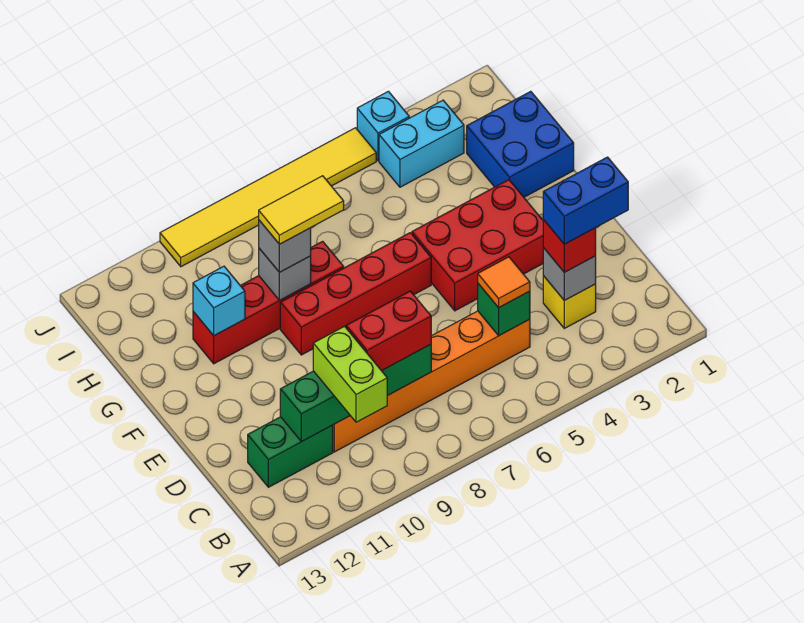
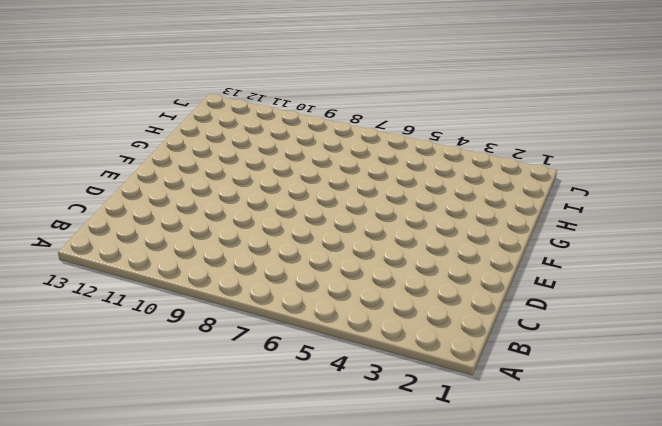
none -> yellow 1x1 brick [543,276,596,328]
none -> orange 1x6 brick [333,311,530,452]
none -> green 1x2 brick [248,417,333,487]

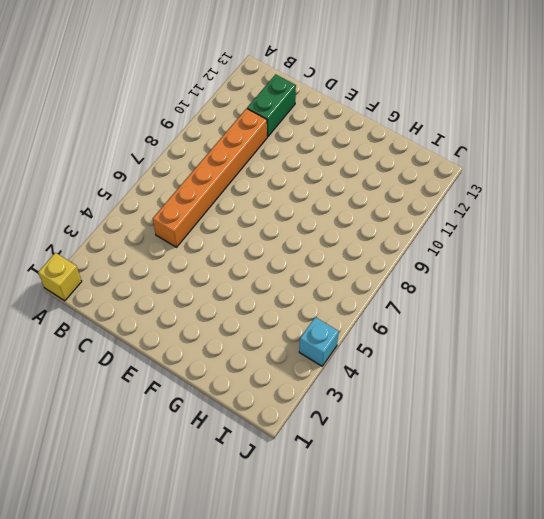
yellow 1x1 brick [38,253,82,301] -> yellow 1x1 brick moved to [543,276,596,328]
none -> red 2x3 brick [412,180,544,311]
none -> red 1x4 brick [280,233,431,355]
none -> blue 2x2 brick [467,91,574,197]

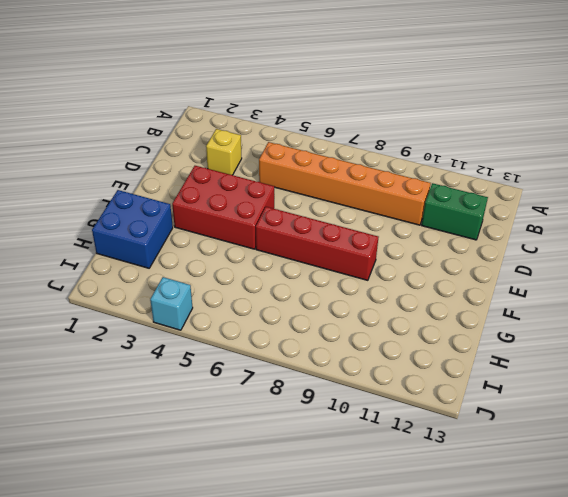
none -> red 1x4 brick [193,241,344,364]
none -> cyan 1x2 brick [379,100,464,187]
none -> yellow 1x6 tile [160,128,376,267]

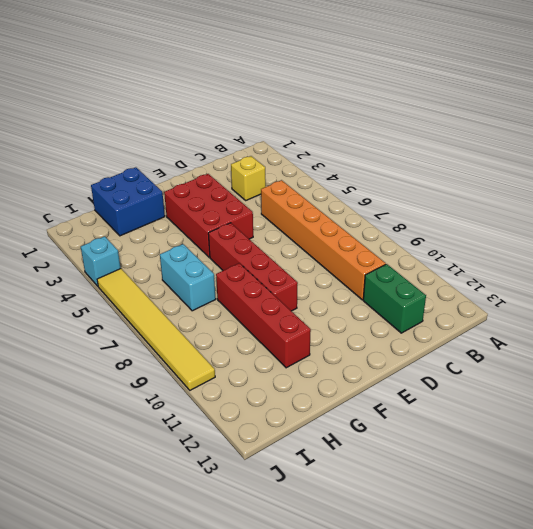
cyan 1x2 brick [160,244,216,311] -> cyan 1x2 brick moved to [379,100,464,187]
none -> grey 1x1 brick [543,248,596,301]
none -> green 1x1 brick [478,284,530,336]
none -> green 1x4 brick [280,344,431,442]

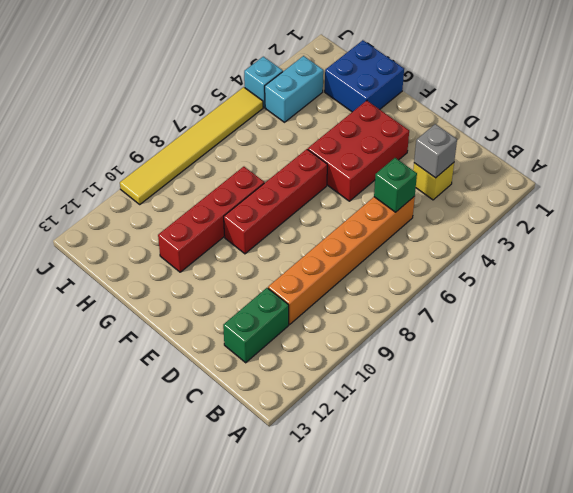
none -> green 1x4 brick [280,344,431,442]
none -> grey 1x1 brick [259,248,311,300]
none -> cyan 1x1 brick [193,266,245,336]

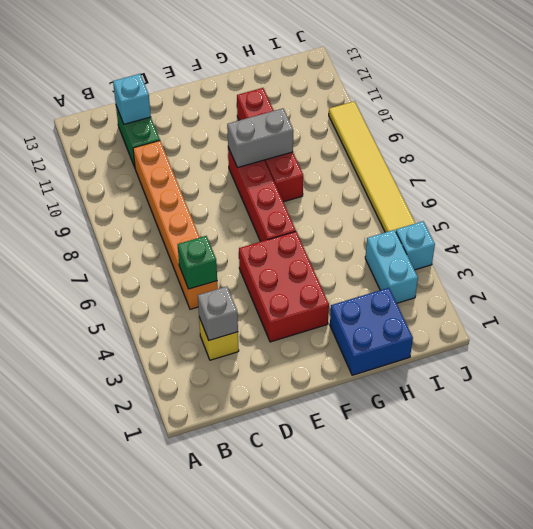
cyan 1x1 brick [113,74,151,124] -> cyan 1x1 brick moved to [193,266,245,336]
grey 1x2 brick [227,108,293,168] -> grey 1x1 brick [259,248,311,300]
none -> green 1x4 brick [280,344,431,442]
none -> lime 1x2 brick [313,326,387,422]
none -> red 1x1 brick [543,220,596,272]

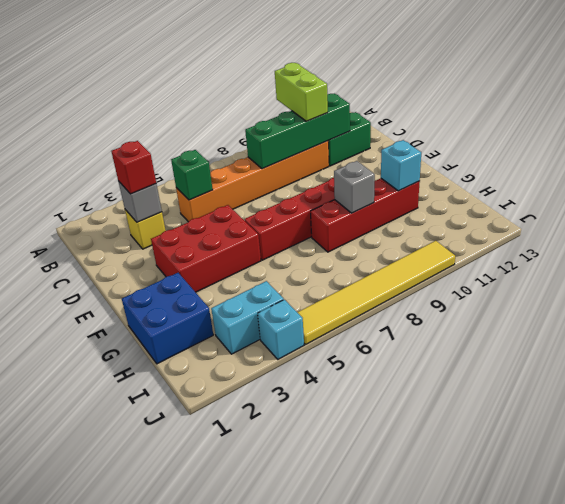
none -> orange 1x1 tile [478,257,530,308]
none -> red 1x2 brick [346,291,431,371]
none -> grey 1x1 brick [259,220,311,272]

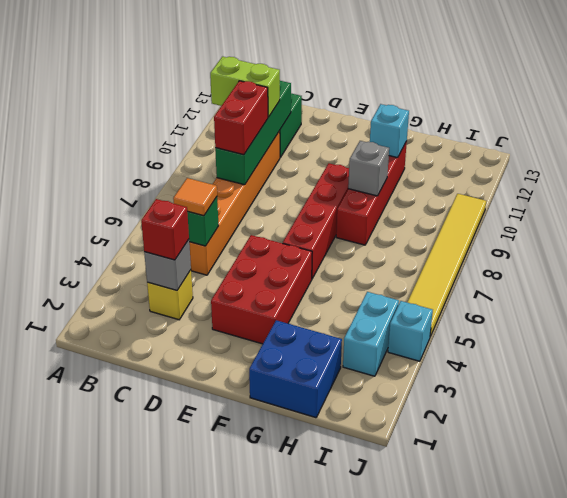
none -> grey 1x1 brick [259,220,311,272]
none -> blue 1x2 brick [543,157,628,244]
none -> yellow 1x2 tile [259,176,344,244]

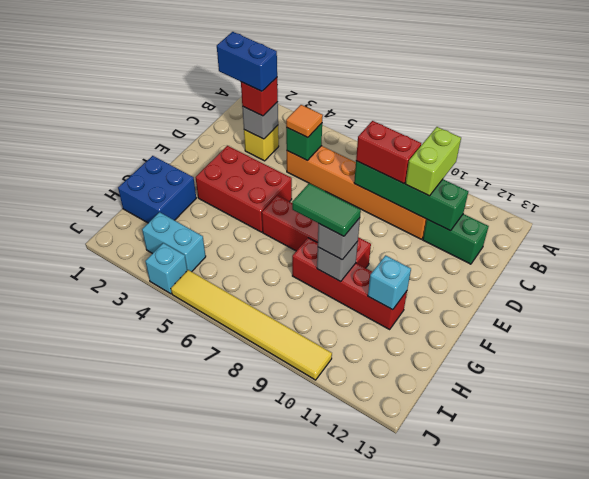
green 1x2 tile [292,183,361,236] -> yellow 1x2 tile [259,176,344,244]

